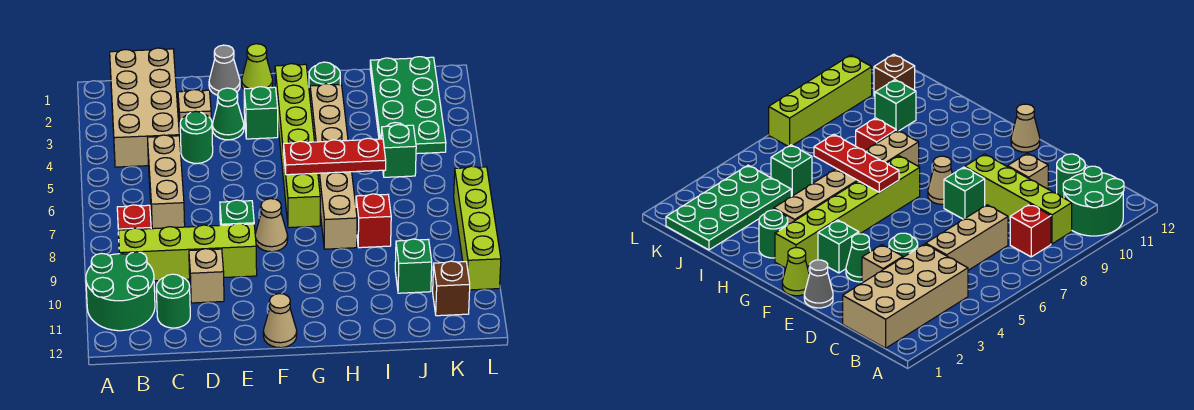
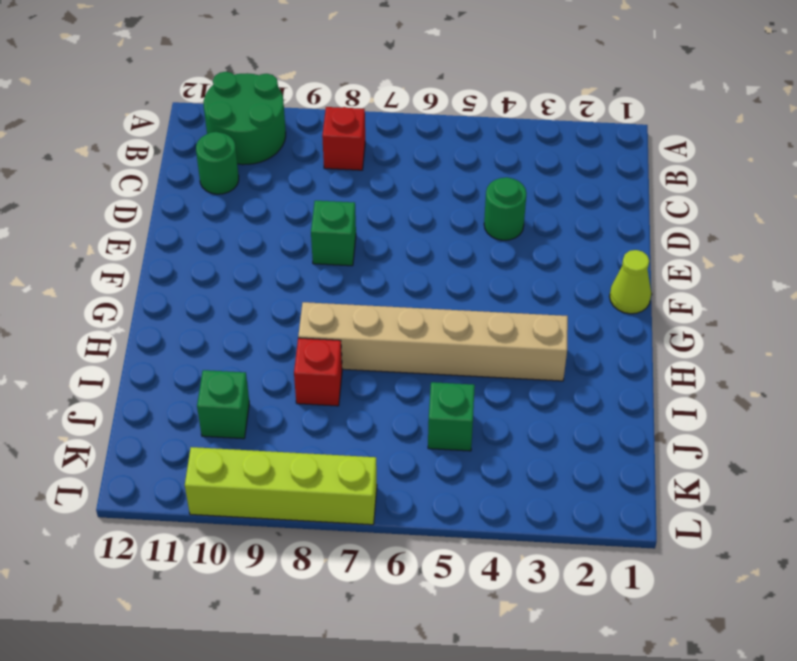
none -> tan 2x4 brick [110,48,179,167]
none -> lime 1x4 brick [118,223,257,281]
none -> tan 1x3 brick [148,135,185,229]

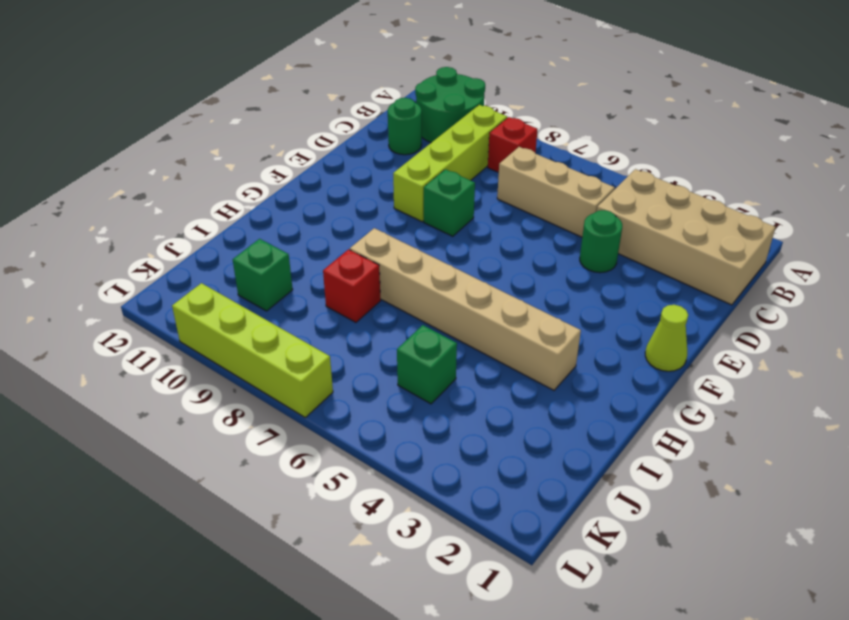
none -> tan 1x1 brick [178,90,211,142]
none -> tan 1x1 brick [189,249,224,303]
none -> grey 1x1 cone [209,45,240,95]

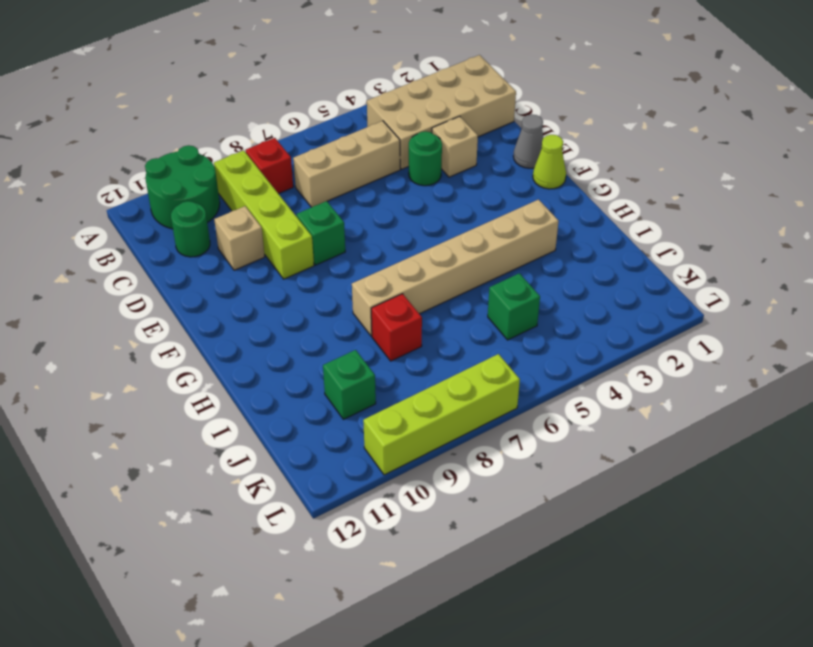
none -> green 1x1 cone [212,88,244,140]
none -> green 1x1 brick [244,87,278,139]
none -> tan 1x1 cone [255,199,288,252]

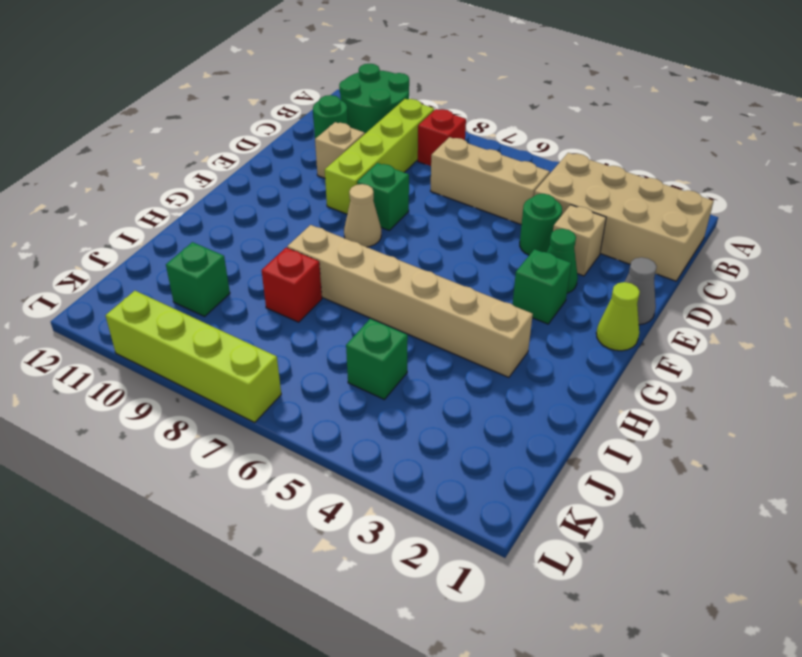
none -> tan 1x1 cone [263,294,297,348]
none -> lime 1x6 brick [275,64,320,228]
none -> green 1x1 round brick [309,62,340,94]

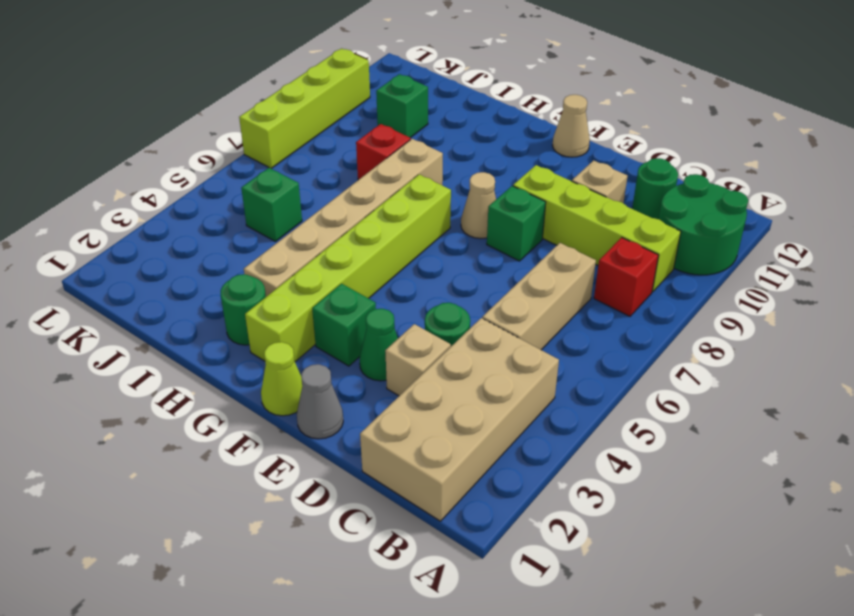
none -> green 2x4 plate [370,57,446,154]
none -> brown 1x1 brick [433,261,470,316]
none -> red 1x3 plate [284,138,386,175]

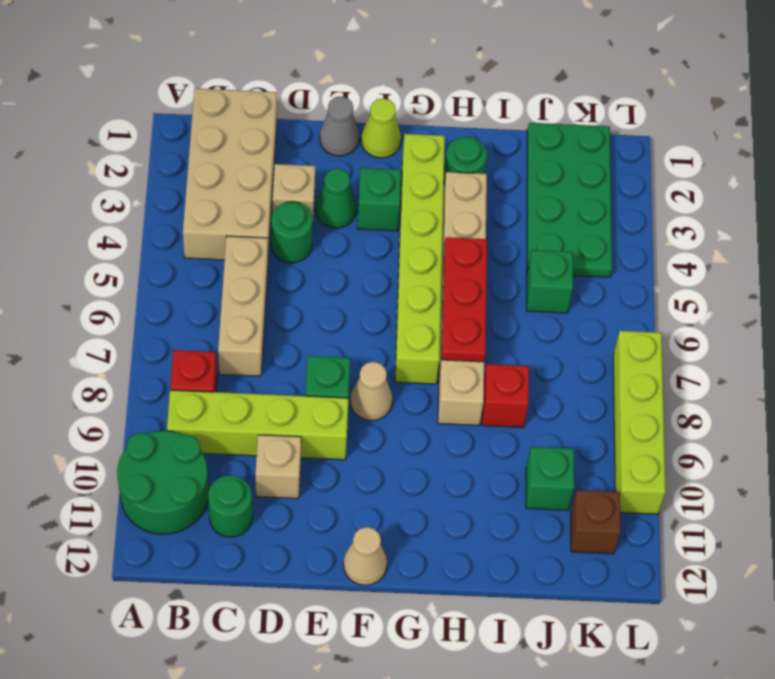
red 1x3 plate [442,237,487,362] -> red 1x3 plate turned to [284,138,386,175]

